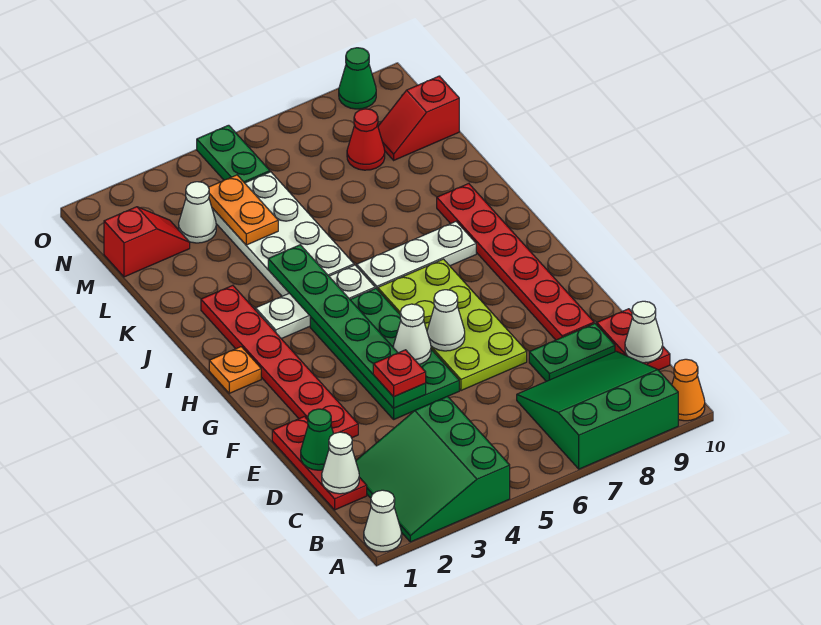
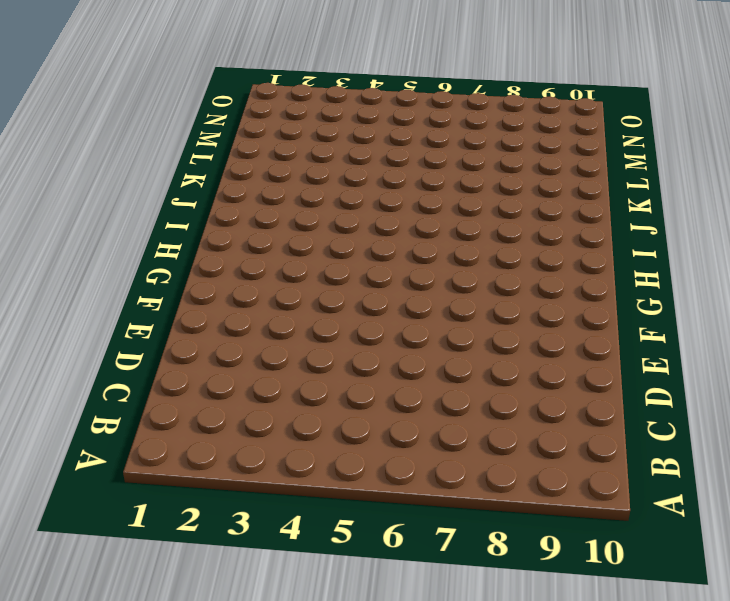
none -> white 1x1 cone [364,490,402,552]
none -> green 3x3 slope [356,396,510,542]
none -> green 3x3 slope [517,351,678,469]

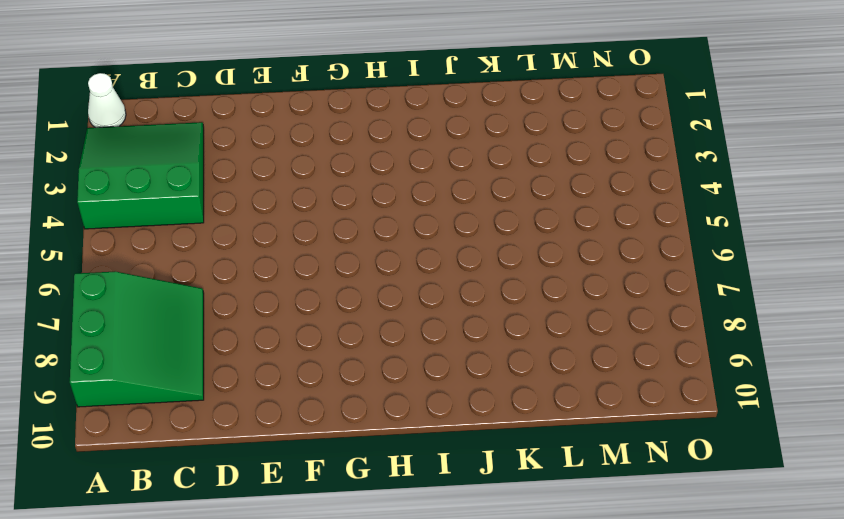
none -> orange 1x1 cone [672,359,705,421]
none -> red 1x3 plate [272,416,367,510]
none -> red 1x2 plate [597,309,670,370]

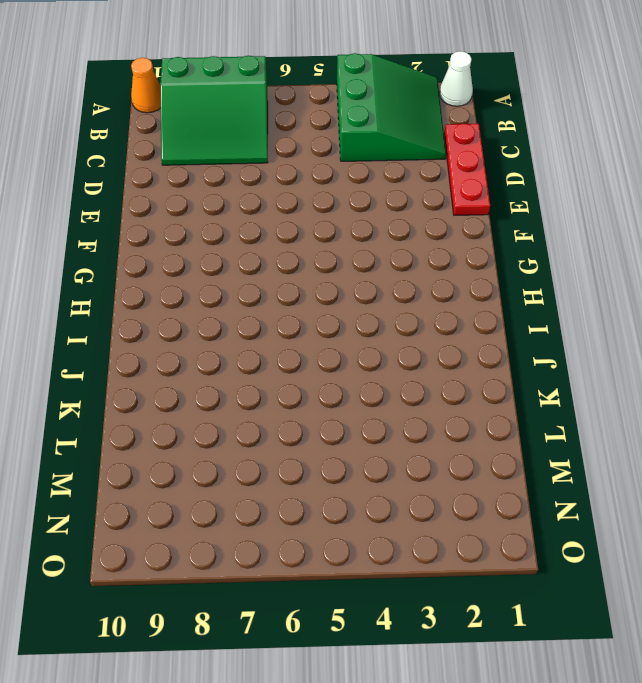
none -> red 1x2 plate [597,309,670,370]
none -> green 1x2 plate [529,323,615,381]
none -> red 1x6 plate [201,285,358,438]

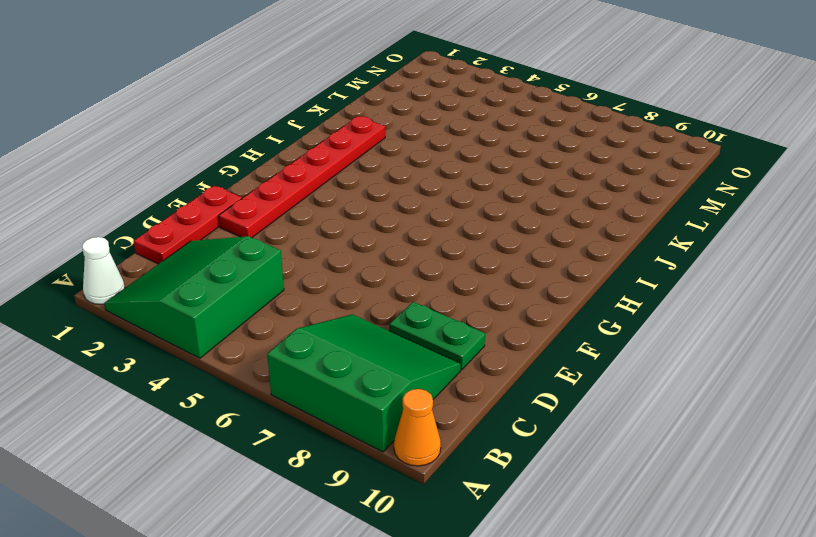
none -> red 1x2 plate [597,309,670,370]
none -> green 2x4 plate [310,288,459,419]
none -> lime 2x4 plate [378,259,527,391]

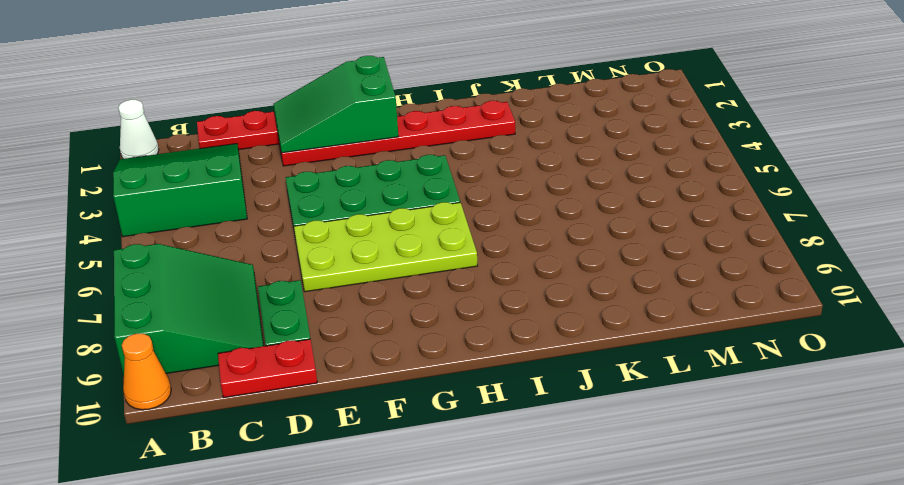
green 2x3 slope [273,56,399,153] -> none
none -> red 1x6 plate [437,184,594,340]
none -> orange 1x1 plate [209,347,261,393]
none -> white 1x3 plate [256,265,375,339]

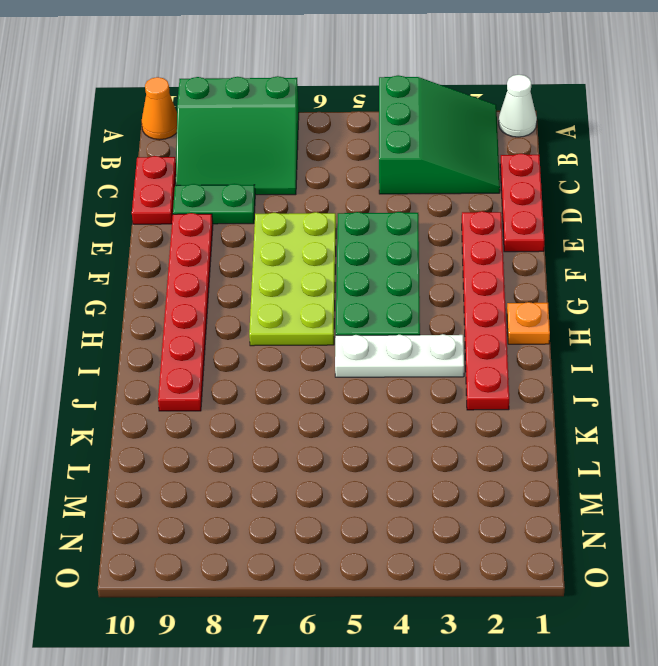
none -> white 1x3 plate [357,222,476,290]
none -> white 2x4 plate [212,172,354,296]
none -> red 1x2 slope [104,207,190,277]

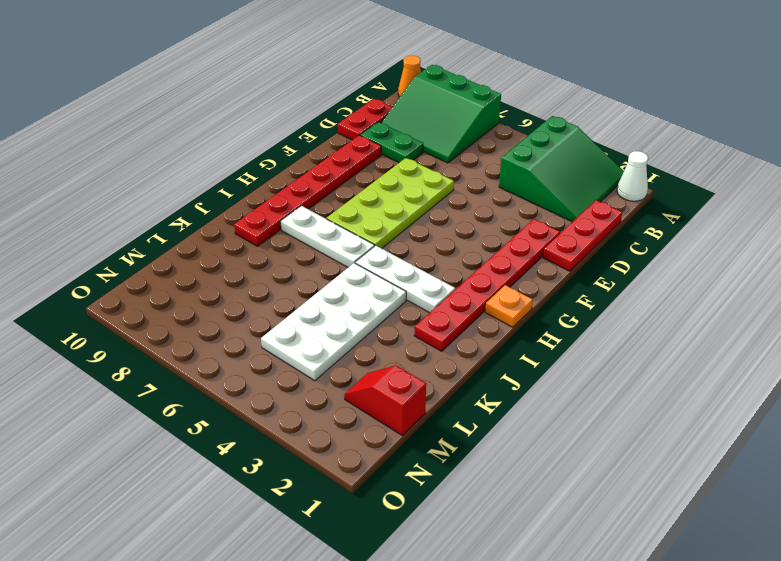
none -> green 2x4 plate [310,288,459,419]
none -> white 1x1 cone [179,182,216,243]
none -> red 1x1 cone [347,109,385,170]

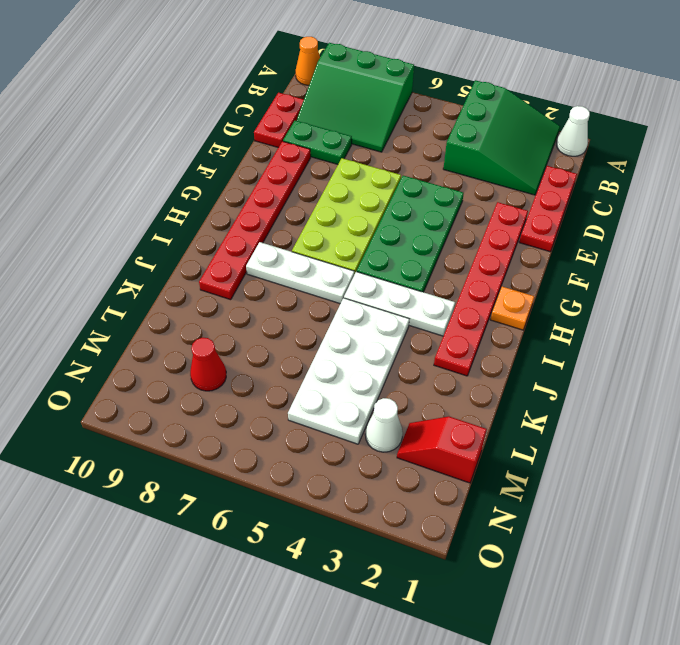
none -> red 1x2 slope [378,76,459,160]
none -> green 1x2 plate [197,125,270,183]
none -> green 1x1 cone [339,48,376,109]

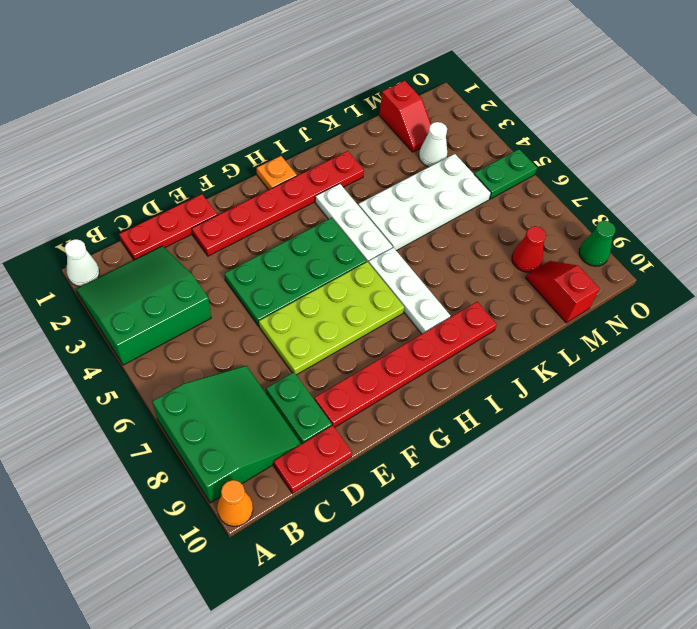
none -> white 1x1 cone [322,432,359,494]
none -> white 1x1 cone [625,301,663,363]
none -> green 1x1 cone [301,409,333,470]

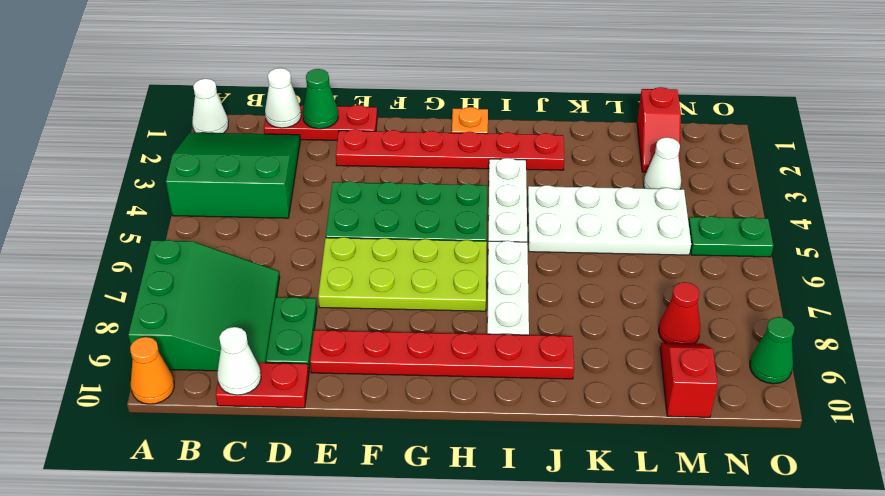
none -> green 1x6 plate [268,245,426,408]
none -> white 1x1 cone [393,304,431,364]
none -> white 1x1 cone [427,290,465,351]

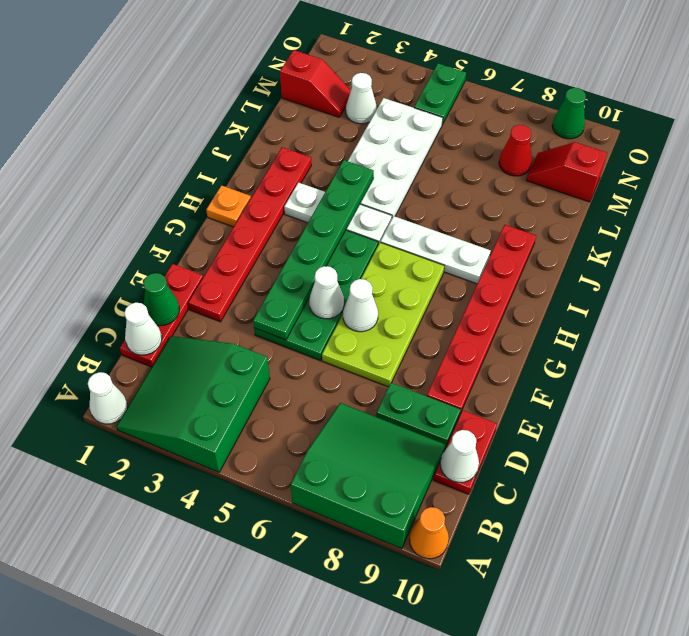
none -> orange 1x2 plate [208,175,278,245]
none -> red 1x1 plate [373,350,426,397]

